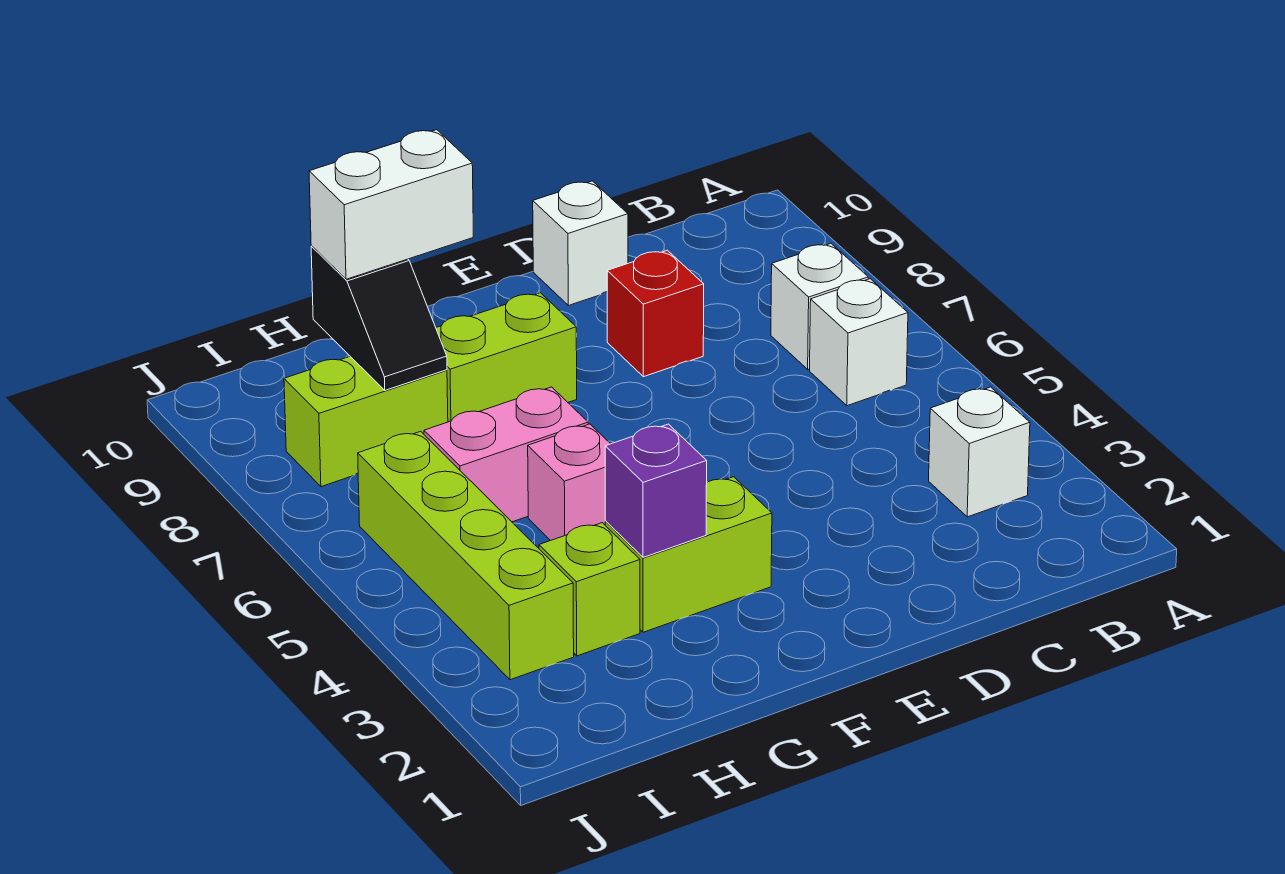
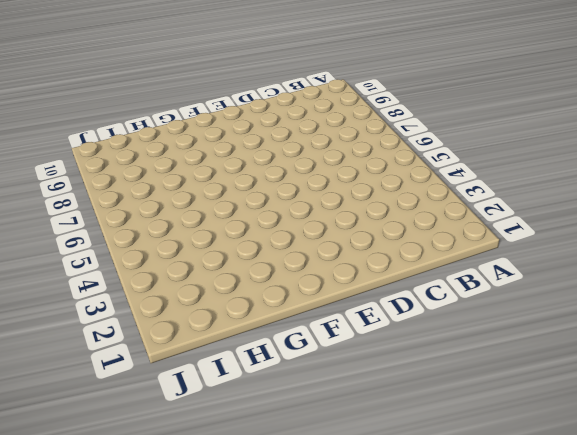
none -> white 1x1 brick [929,387,1030,517]
none -> white 1x1 brick [810,279,908,406]
none -> white 1x1 brick [771,244,868,369]

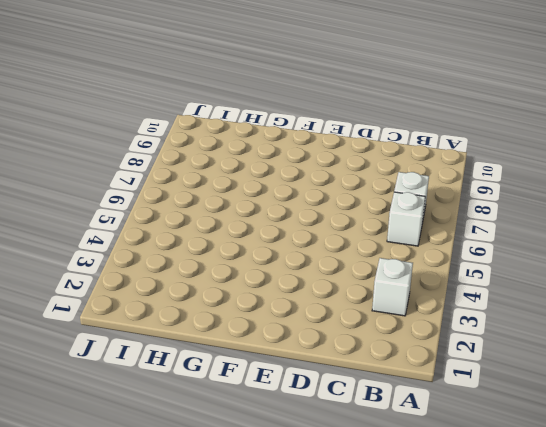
none -> red 1x1 brick [607,250,704,377]
none -> white 1x1 brick [533,181,628,306]
none -> lime 1x2 brick [605,477,772,632]

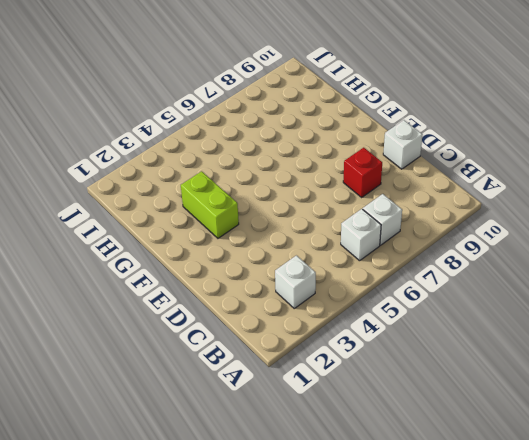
none -> lime 1x2 brick [436,293,577,422]
none -> pink 1x1 brick [528,424,610,541]
none -> pink 1x2 brick [424,387,588,522]

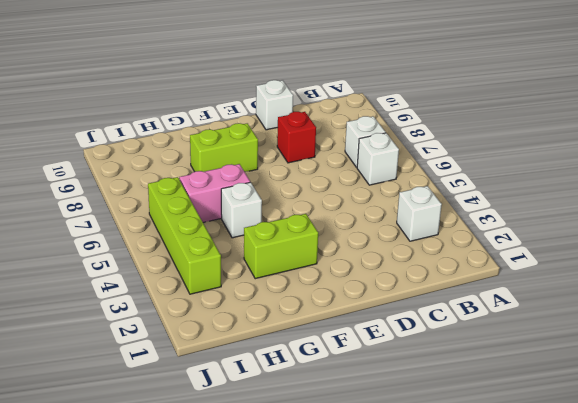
white 1x1 brick [221,182,262,238] -> pink 1x1 brick [528,424,610,541]
none -> lime 1x1 brick [539,523,640,656]
none -> lime 1x2 brick [284,357,448,487]
none -> purple 1x1 brick [605,424,707,557]

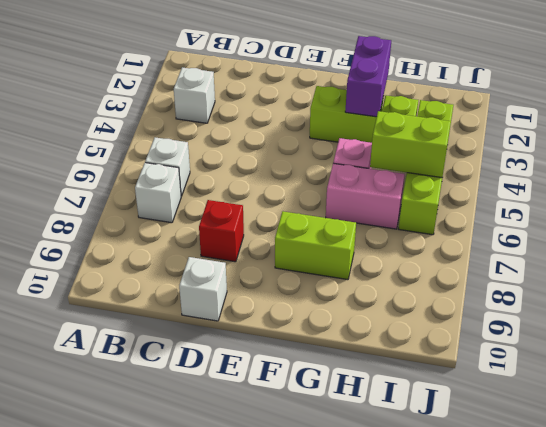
purple 1x2 brick [345,36,391,117] -> purple 1x1 brick [605,424,707,557]
lime 1x2 brick [370,111,451,178] -> lime 1x2 brick moved to [284,357,448,487]
none -> black 1x2 slope [311,246,447,390]
none -> white 1x2 brick [309,130,473,279]

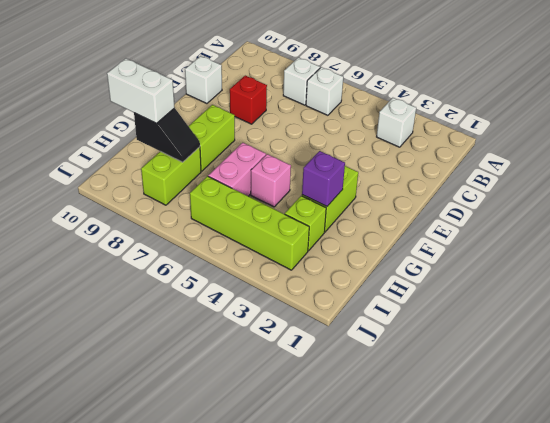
white 1x2 brick [107,58,175,123] -> white 1x2 brick turned to [309,130,473,279]

